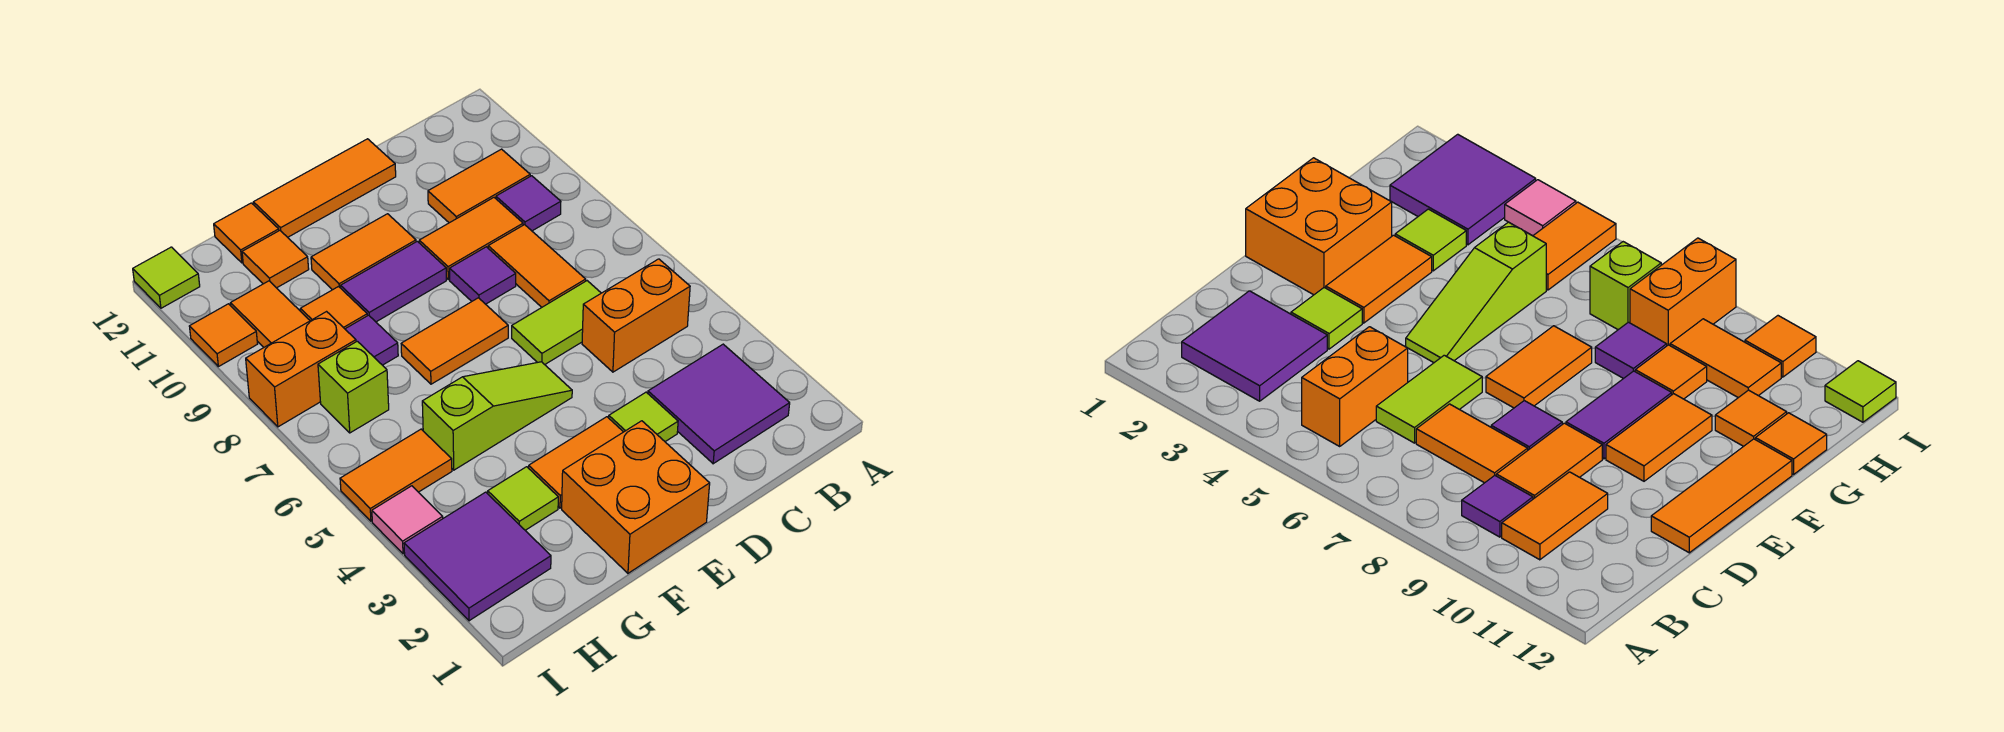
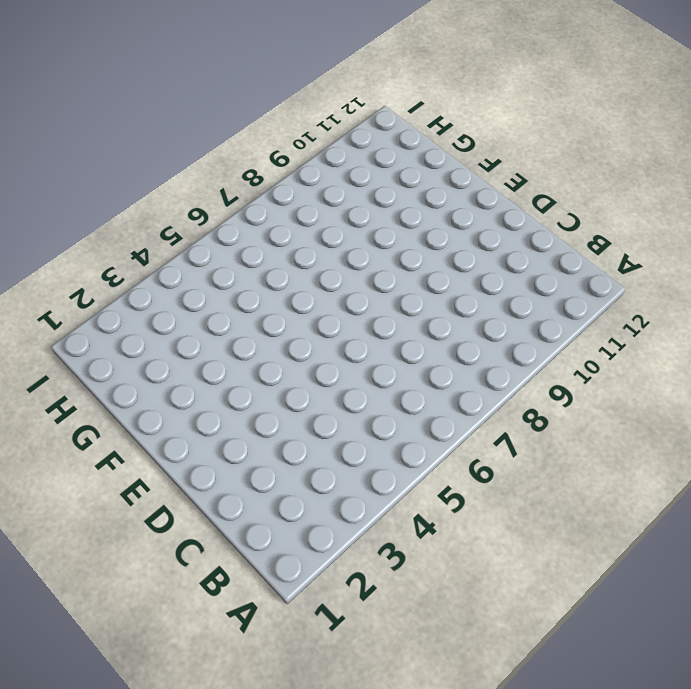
none -> purple 2x2 tile [648,344,790,464]
none -> orange 1x2 brick [582,259,690,372]
none -> purple 1x1 tile [496,176,561,231]

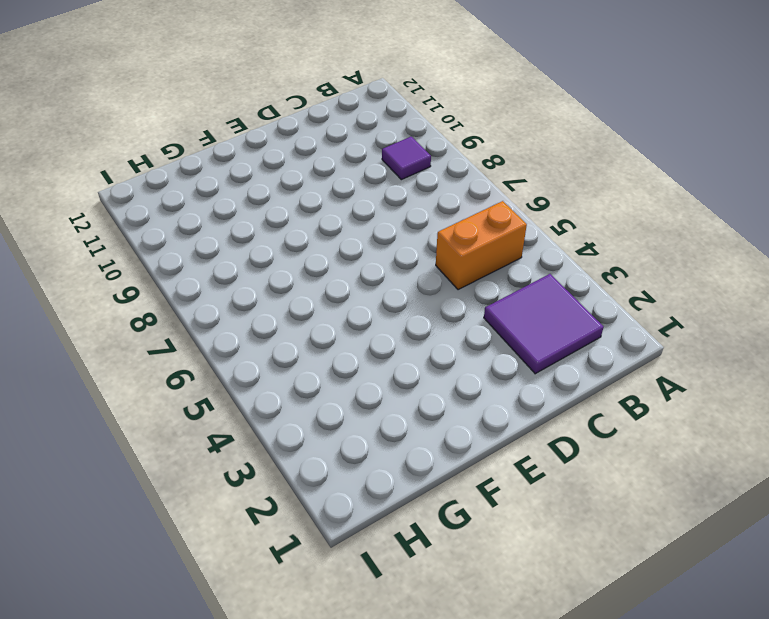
none -> orange 1x2 tile [428,149,530,223]
none -> lime 1x2 tile [512,281,601,365]
none -> orange 1x2 tile [488,225,586,307]

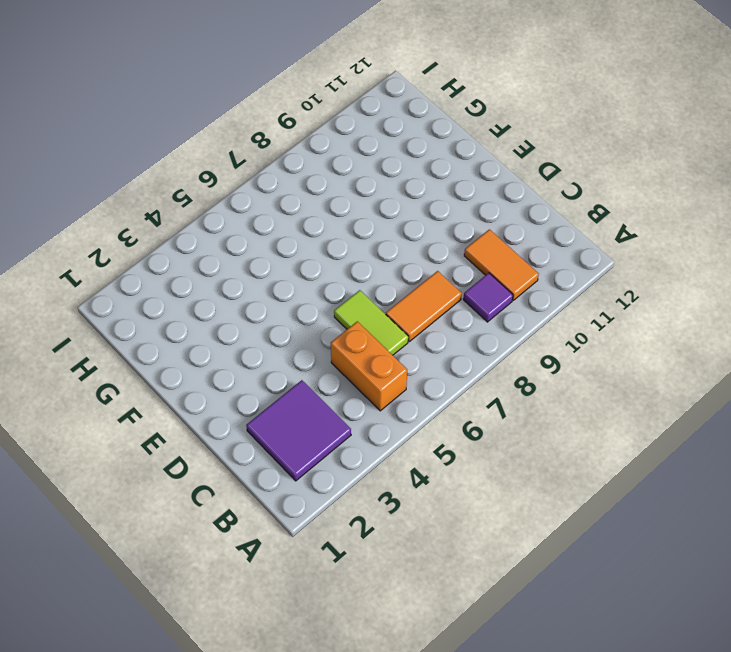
none -> orange 1x2 tile [419,198,523,280]
none -> lime 1x1 tile [609,392,678,442]
none -> purple 1x1 tile [450,247,516,304]

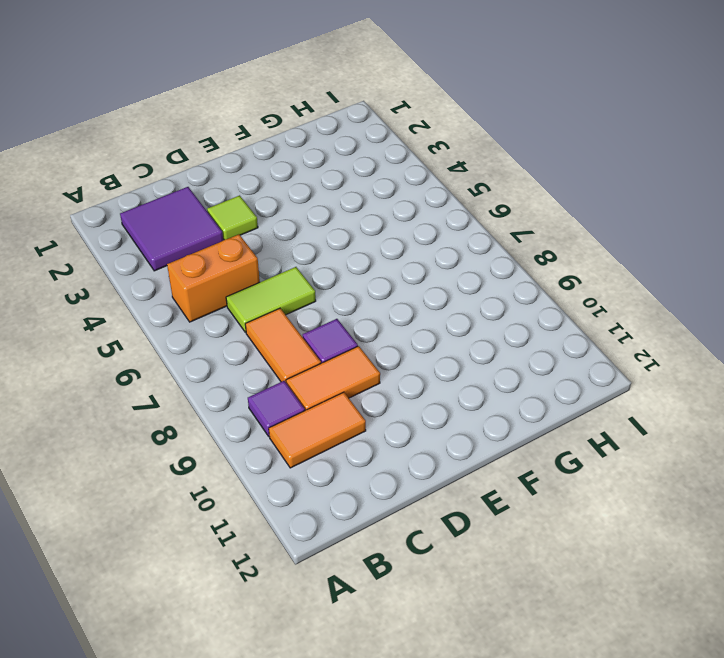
none -> orange 1x3 tile [253,139,396,237]
none -> orange 2x2 brick [562,421,710,573]
none -> orange 1x2 tile [529,417,623,508]

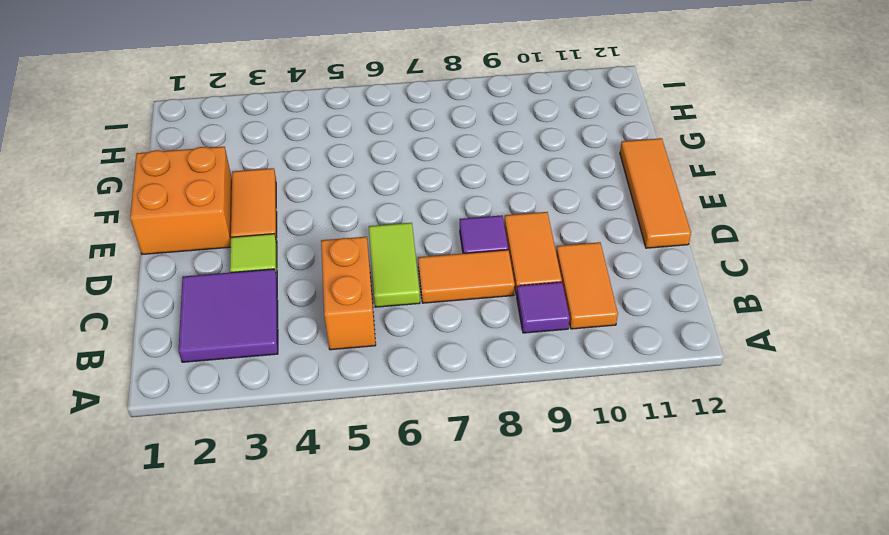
none -> lime 1x3 slope [422,362,572,470]
none -> orange 1x2 tile [401,298,508,384]
none -> purple 1x2 tile [341,241,446,322]

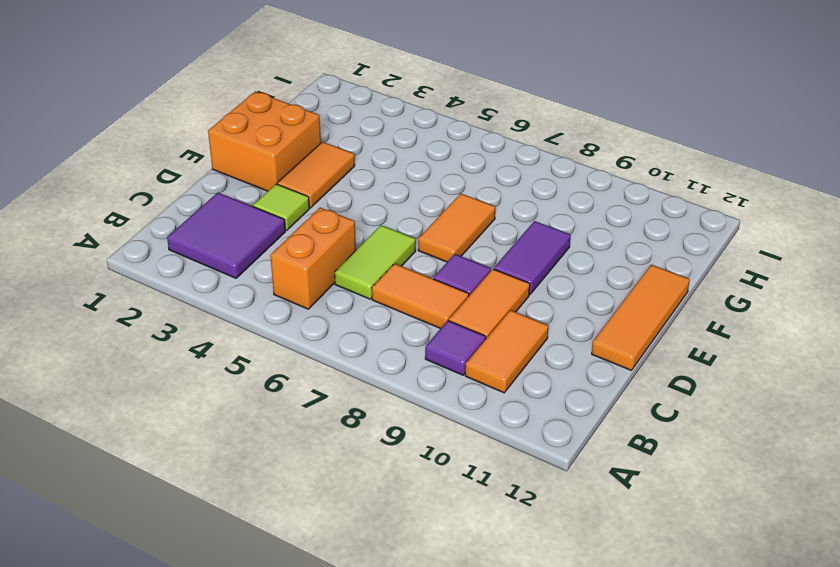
none -> lime 1x3 slope [422,362,572,470]
none -> orange 1x2 tile [311,214,416,290]
none -> lime 1x1 tile [488,467,558,530]

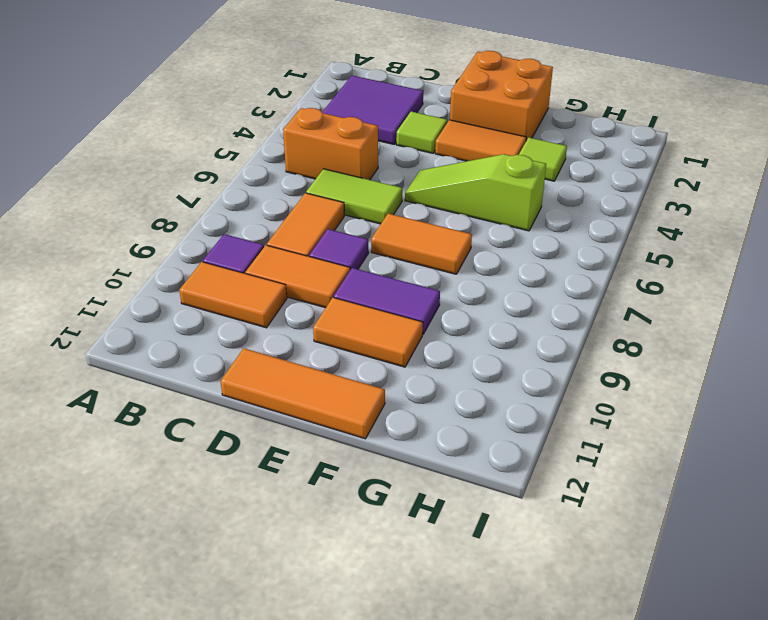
none -> purple 1x1 tile [345,315,398,365]
none -> orange 1x1 tile [301,287,367,329]
none -> orange 1x1 tile [242,231,309,288]

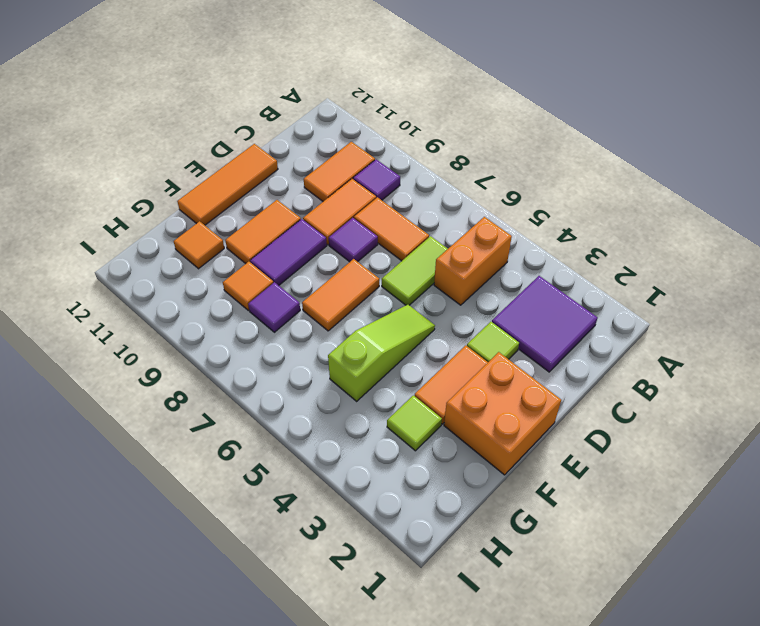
none -> orange 1x1 tile [214,203,279,263]
none -> purple 2x2 tile [404,492,551,621]
none -> orange 1x2 tile [340,429,452,521]

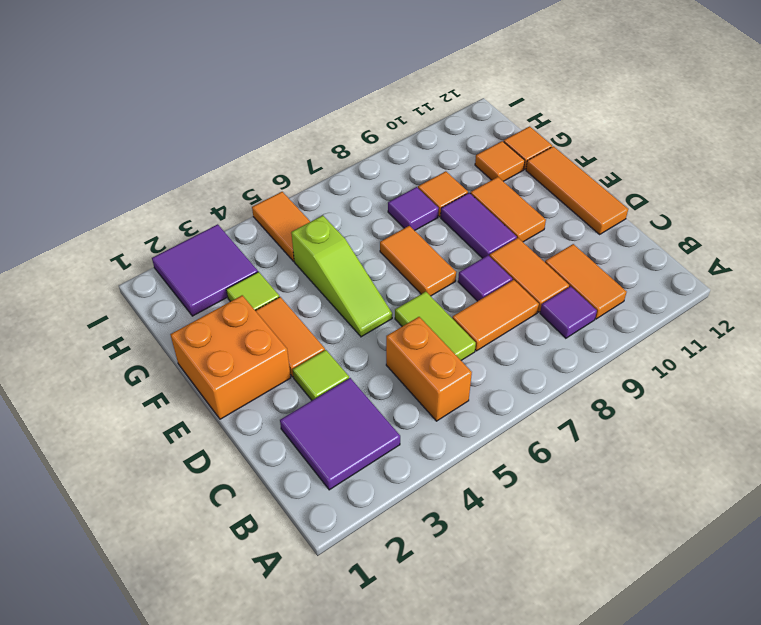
none -> lime 1x1 brick [318,341,389,433]
none -> orange 1x2 brick [246,312,356,427]
none -> orange 1x2 tile [231,281,310,347]

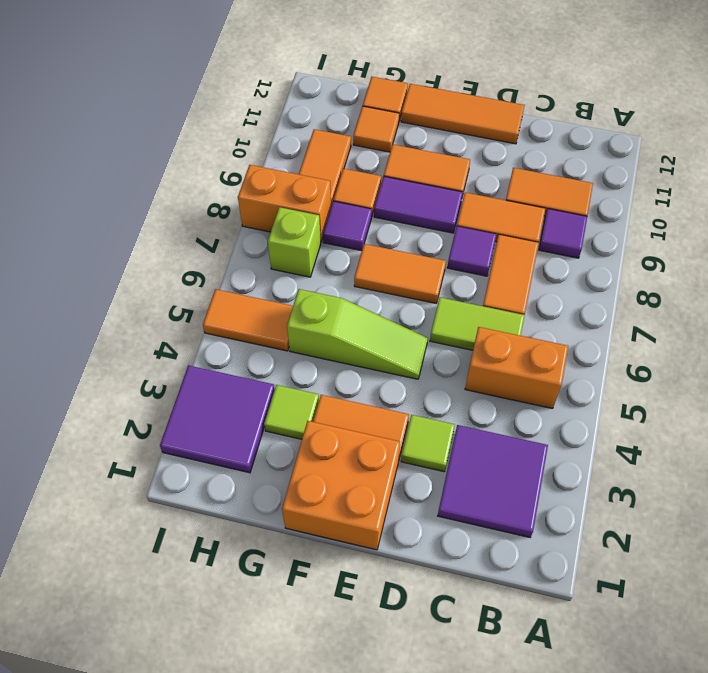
none -> pink 1x1 tile [372,486,443,554]
none -> orange 1x1 tile [189,304,257,367]
none -> lime 1x1 tile [133,247,200,308]

